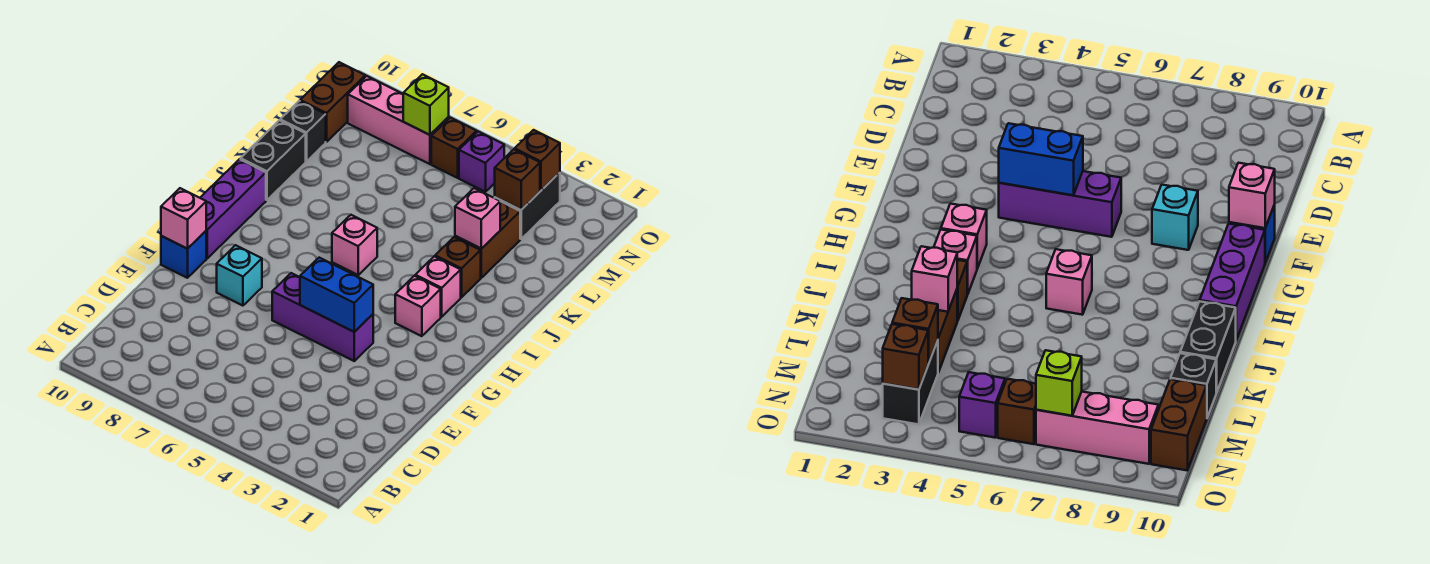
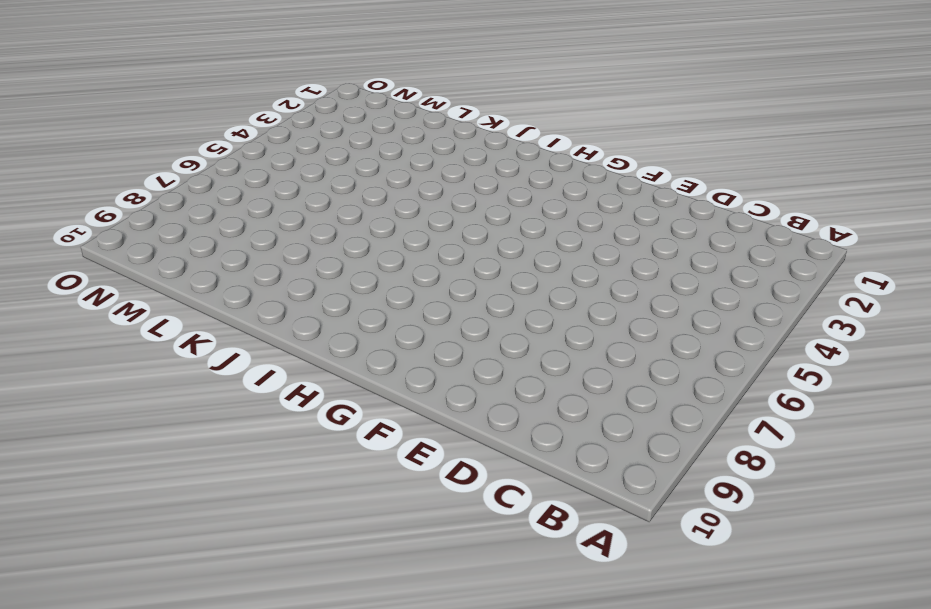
none -> purple 1x3 brick [272,273,373,361]
none -> cyan 1x1 brick [217,245,262,306]
none -> blue 1x1 brick [161,231,206,278]

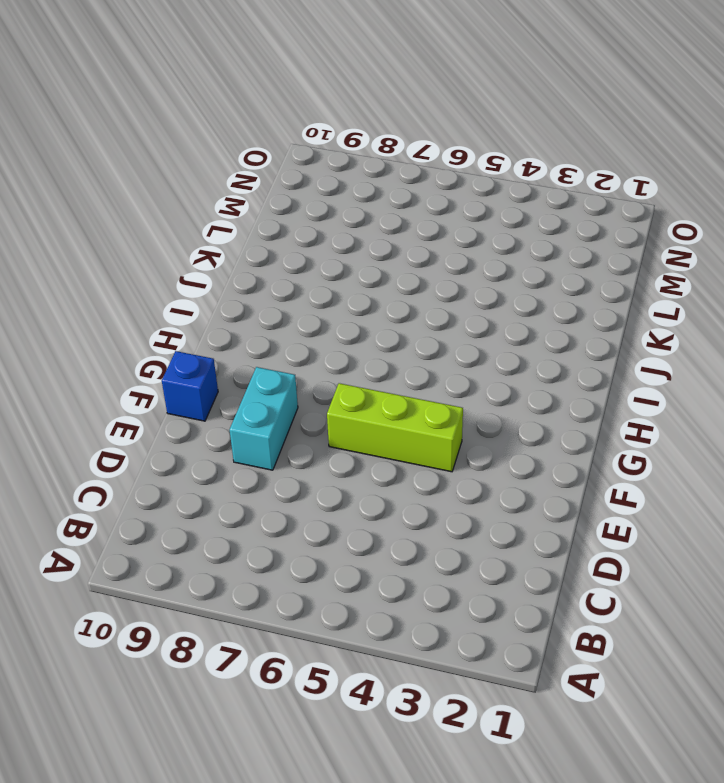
cyan 1x2 brick [230,367,298,470] -> cyan 1x1 brick [217,245,262,306]
lime 1x3 brick [327,383,463,472] -> purple 1x3 brick [272,273,373,361]
none -> purple 1x3 brick [200,159,266,258]
none -> pink 1x1 brick [395,276,441,336]
none -> pink 1x1 brick [415,256,461,317]

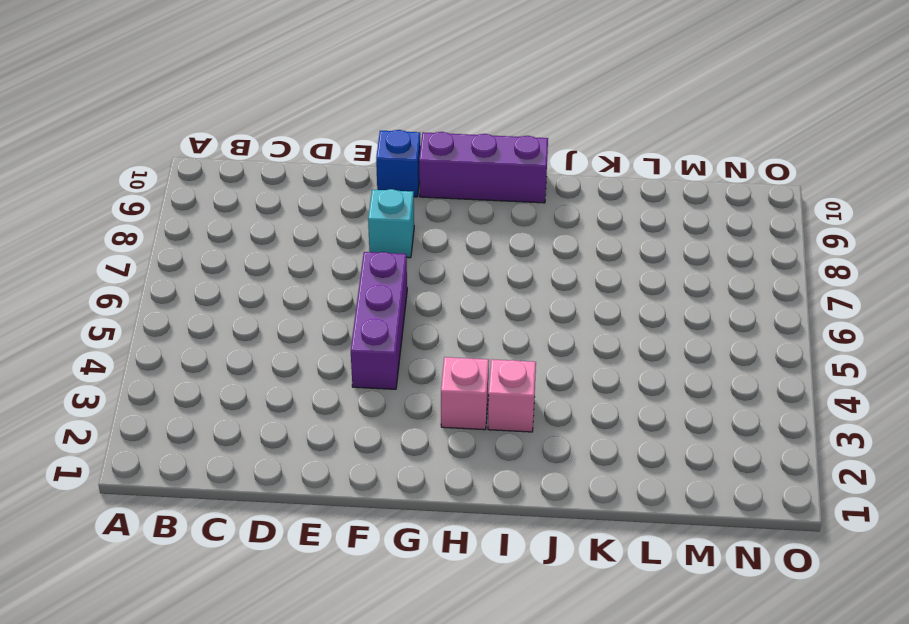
none -> pink 1x1 brick [332,215,377,275]
none -> brown 1x1 brick [435,237,481,297]
none -> black 1x2 brick [241,120,306,200]

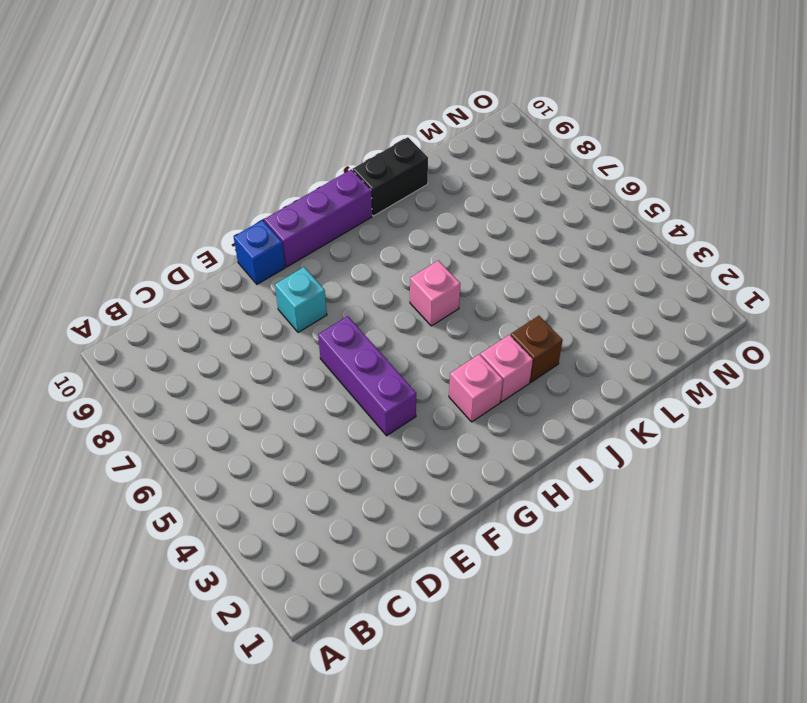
none -> brown 1x2 brick [455,201,520,278]
none -> black 1x1 brick [280,101,326,161]
none -> black 1x2 brick [495,173,560,239]

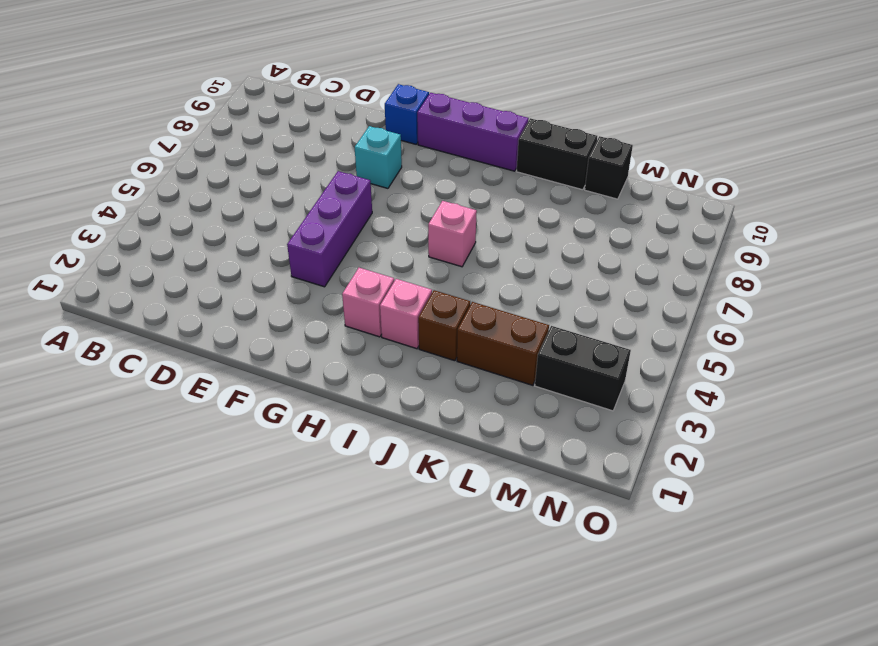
none -> brown 1x2 brick [300,62,365,142]
none -> purple 1x1 brick [459,132,504,192]
none -> brown 1x1 brick [431,118,477,178]

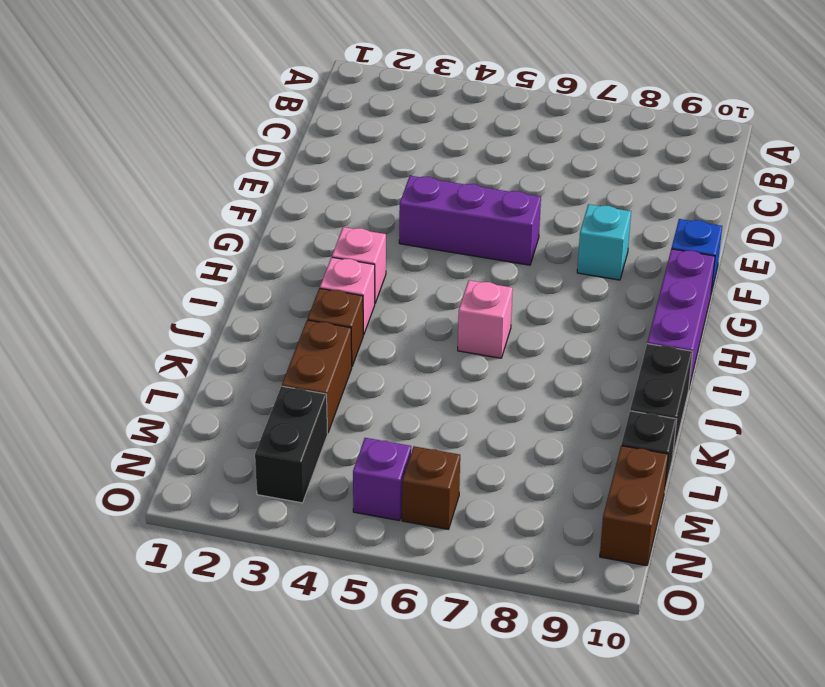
none -> pink 1x3 brick [348,76,449,164]
none -> blue 1x2 brick [300,258,373,332]
none -> pink 1x1 brick [161,188,206,249]

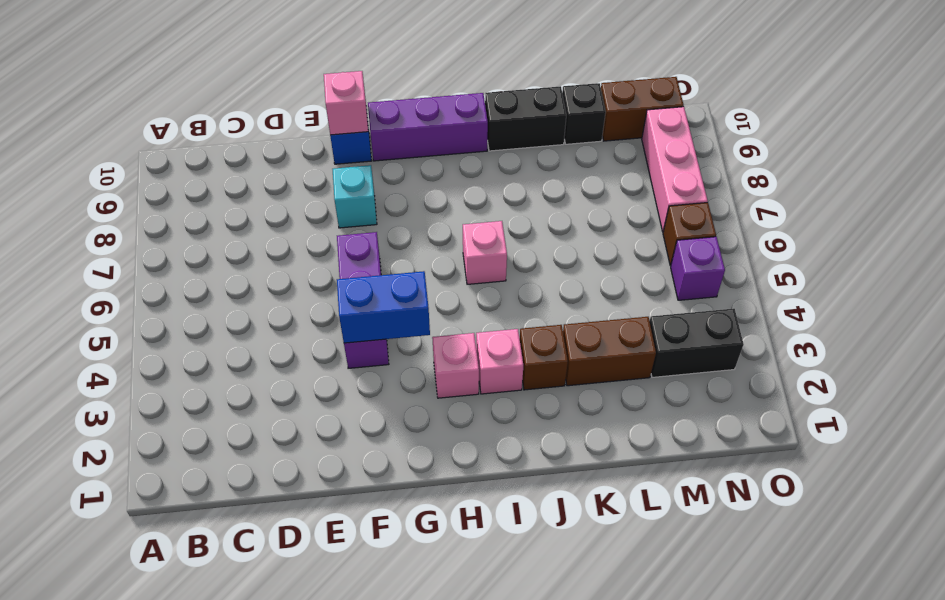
blue 1x2 brick [337,271,430,343] -> blue 1x2 brick turned to [300,258,373,332]
none -> pink 1x1 brick [455,188,500,249]
none -> brown 1x1 brick [495,149,540,210]
none -> brown 1x1 brick [515,130,560,190]

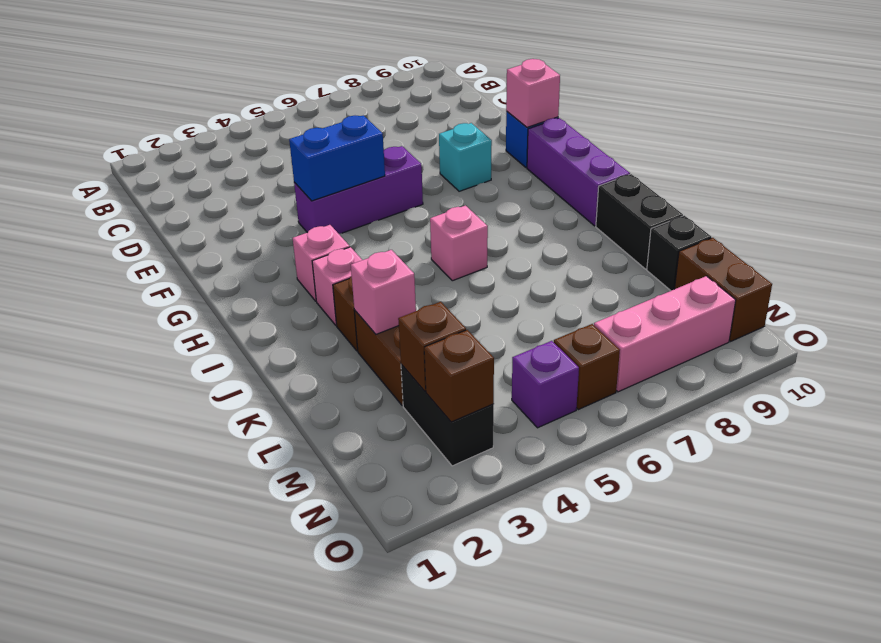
none -> lime 1x1 brick [403,74,449,135]

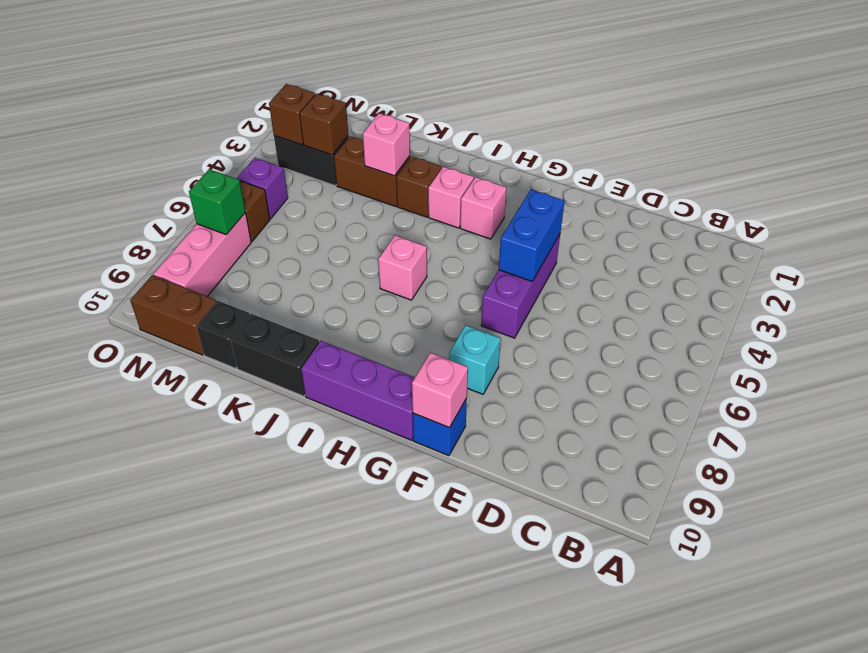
green 1x1 brick [189,169,245,235] -> lime 1x1 brick [403,74,449,135]

